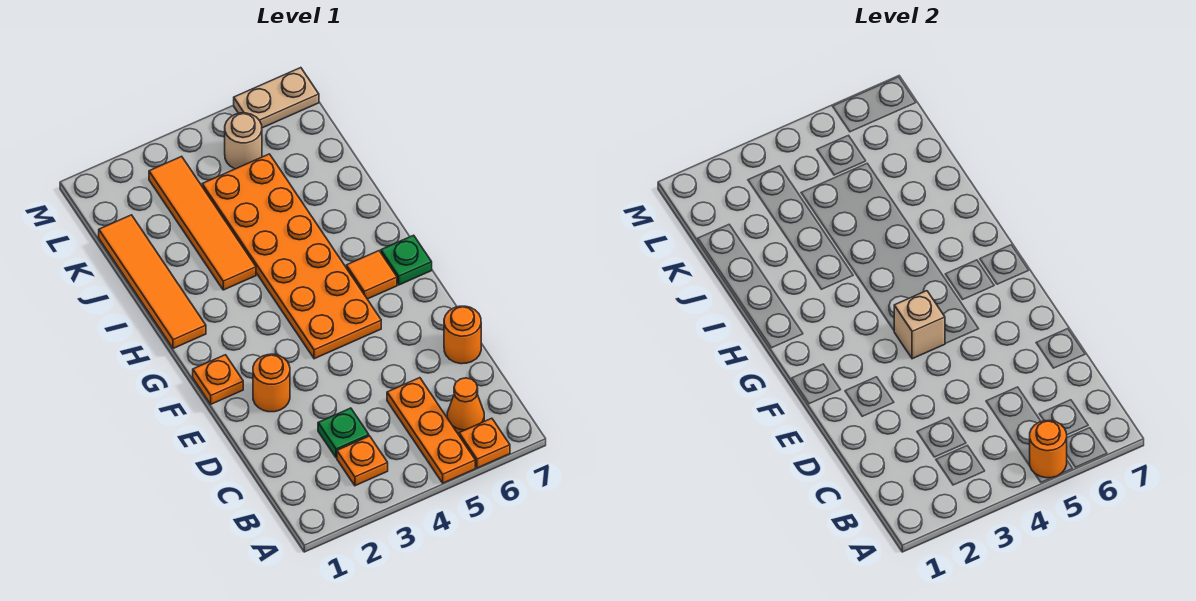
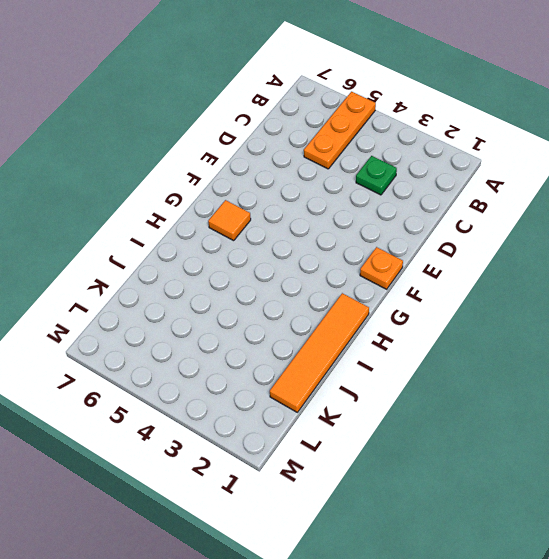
none -> orange 1x1 plate [459,418,510,468]
none -> orange 1x1 plate [337,436,388,486]
none -> orange 1x1 cone [447,378,484,434]

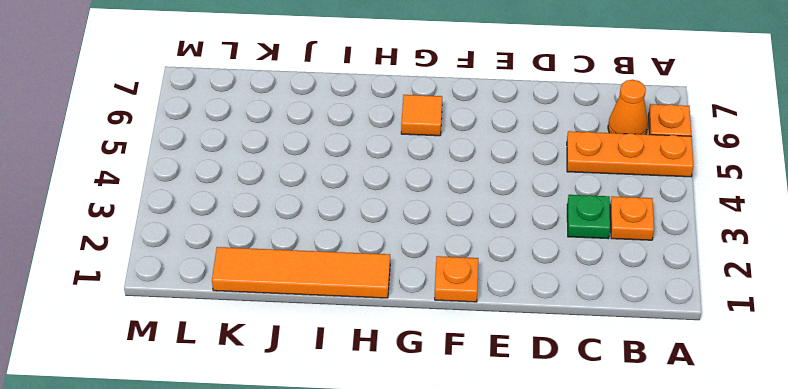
none -> orange 1x1 round brick [444,306,481,364]
none -> orange 1x1 round brick [253,354,290,412]
none -> orange 2x6 plate [202,154,381,359]

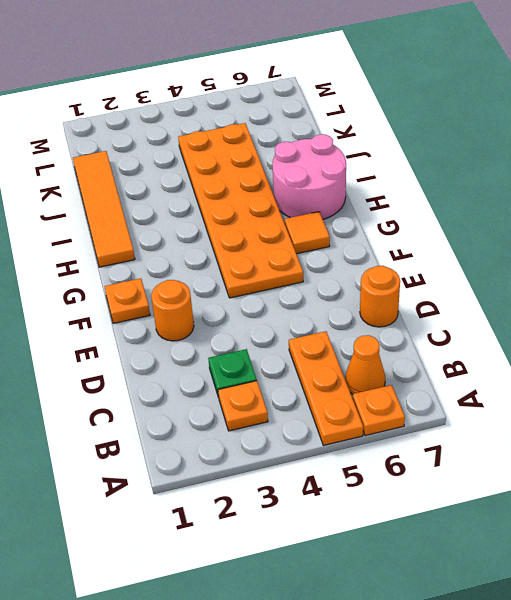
pink 2x2 round brick [272,134,346,219] -> none
none -> green 1x1 plate [381,235,432,285]
none -> orange 1x4 tile [149,156,256,290]
none -> tan 1x1 round brick [225,113,262,169]

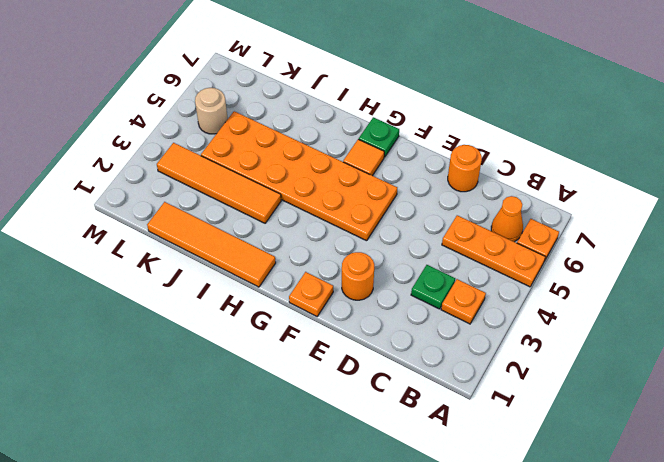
none -> tan 1x2 plate [234,68,319,128]
none -> orange 1x1 round brick [1030,421,1067,478]
none -> tan 1x1 brick [894,291,945,359]

